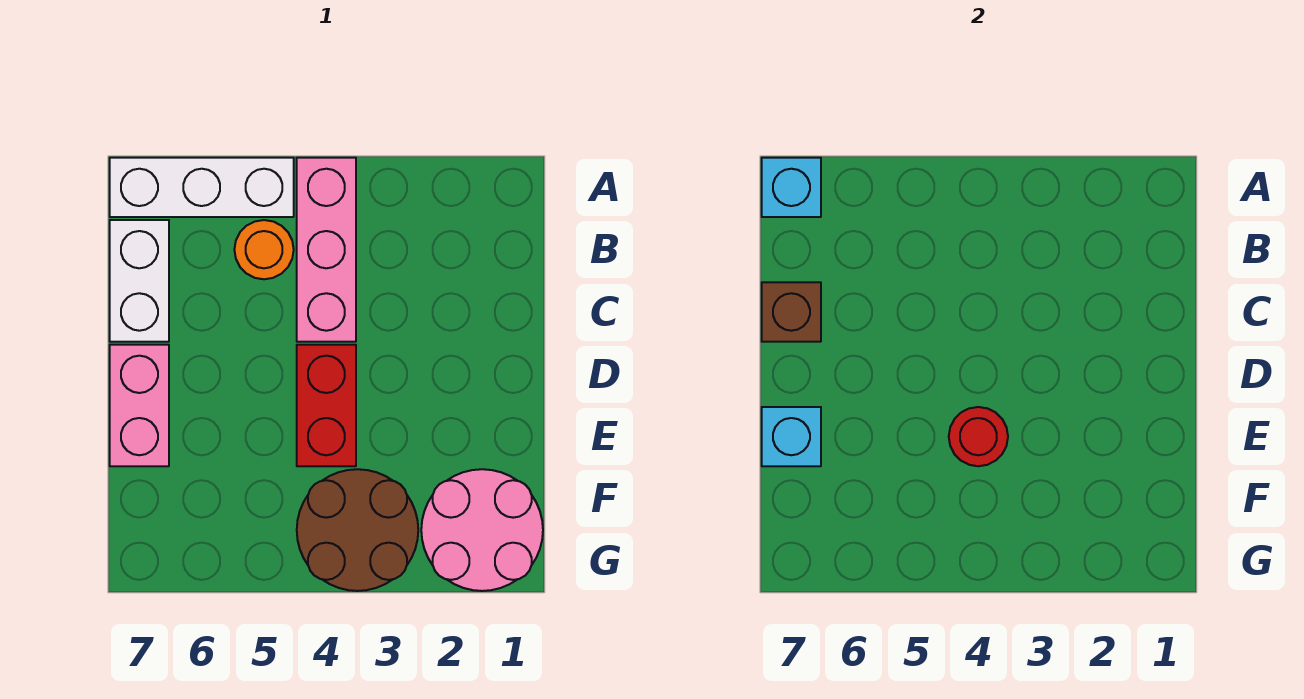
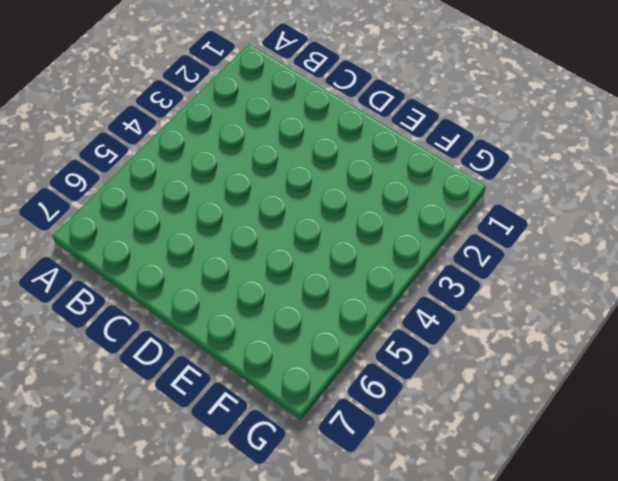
none -> pink 1x3 brick [297,158,356,342]
none -> white 1x3 brick [110,158,294,217]
none -> orange 1x1 round brick [234,220,294,279]

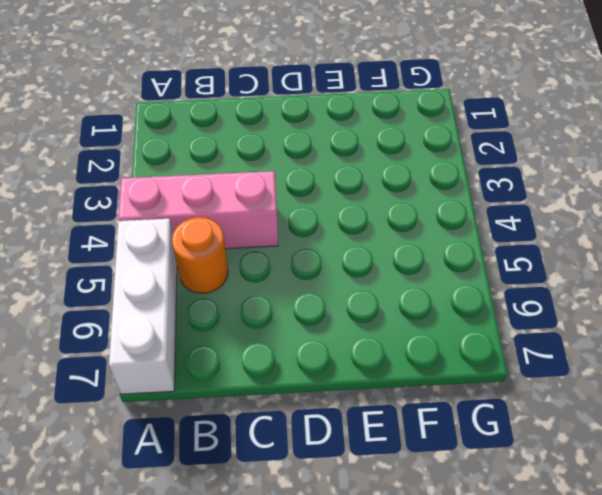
none -> white 1x2 brick [110,220,169,342]
none -> red 1x2 brick [297,345,356,466]
none -> pink 1x2 brick [110,345,169,466]

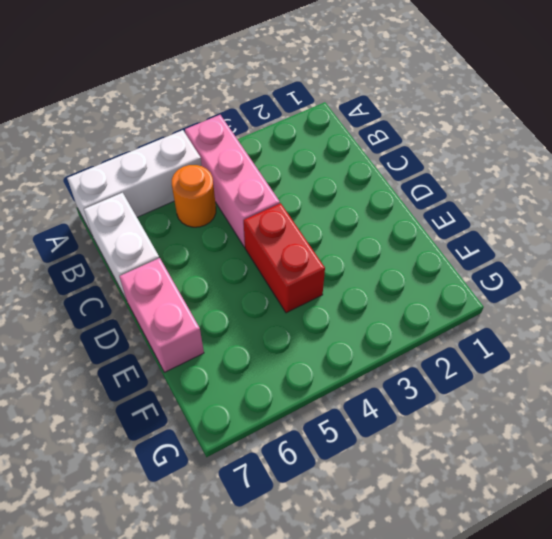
none -> pink 2x2 round brick [421,469,543,591]
none -> brown 2x2 round brick [297,469,418,591]
none -> cyan 1x1 brick [762,158,821,217]

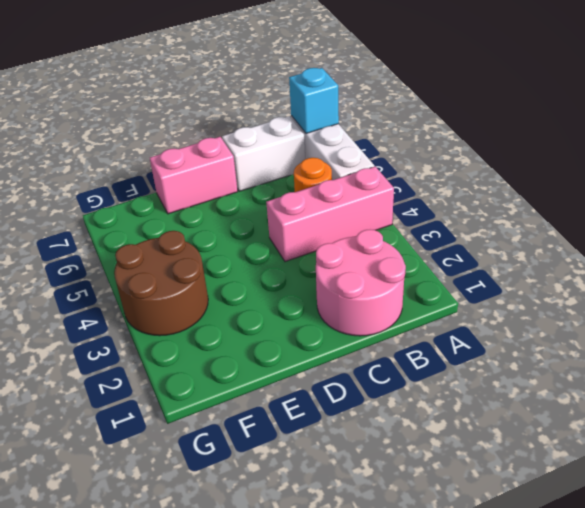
pink 2x2 round brick [316,230,406,336] -> pink 2x2 round brick moved to [421,469,543,591]
none -> red 1x2 brick [297,345,356,466]
none -> brown 1x1 brick [762,282,821,342]
none -> red 1x1 round brick [949,407,1008,466]

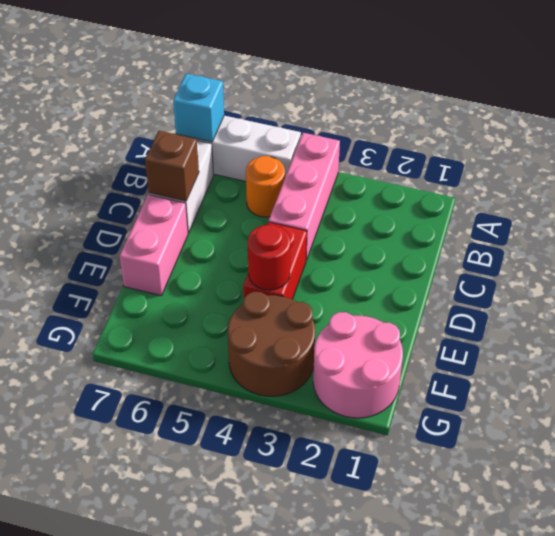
none -> cyan 1x1 brick [762,407,821,466]

